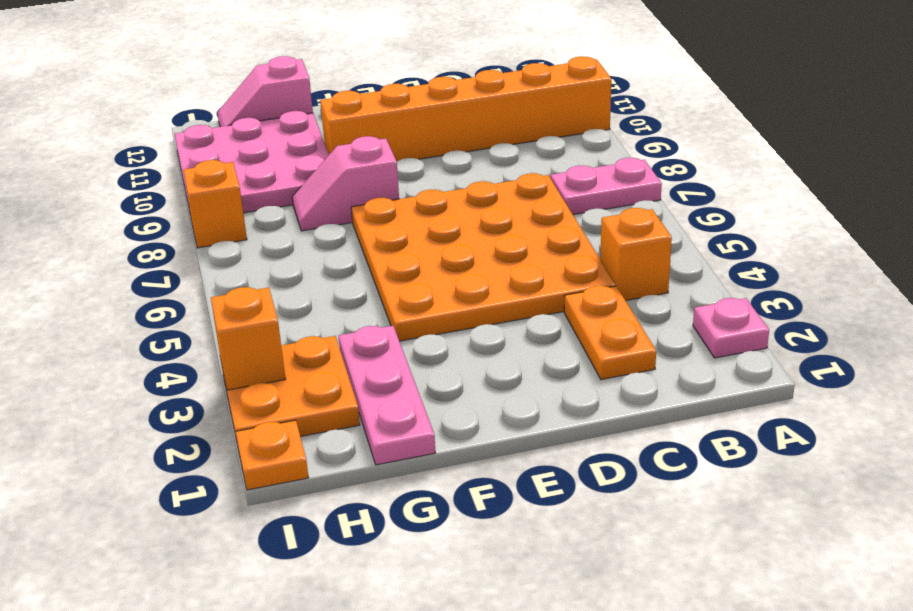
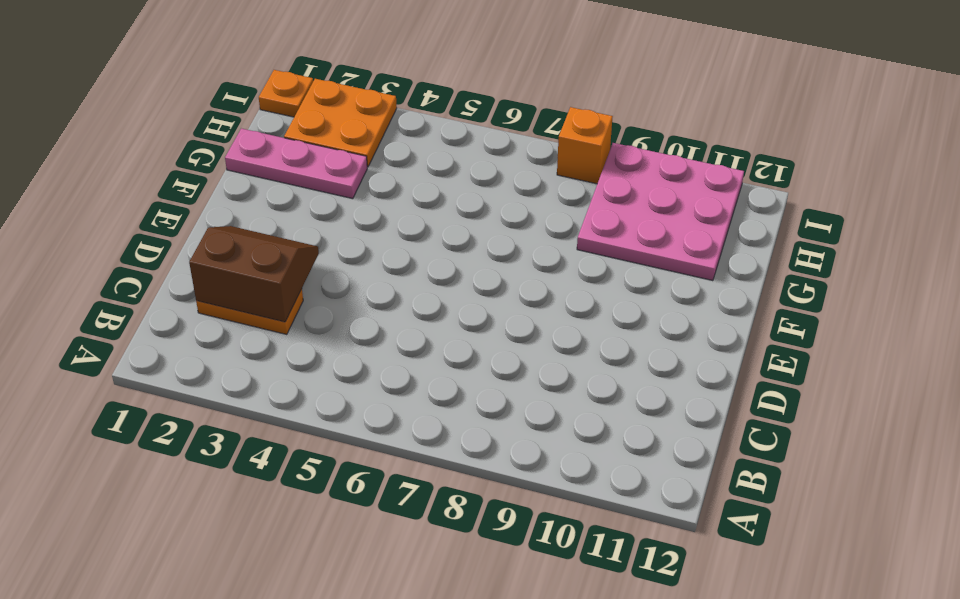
brown 2x2 slope [189,226,319,322] -> none
none -> pink 1x1 plate [693,298,769,358]
none -> pink 1x2 plate [551,158,662,215]
none -> orange 1x6 brick [320,56,611,161]

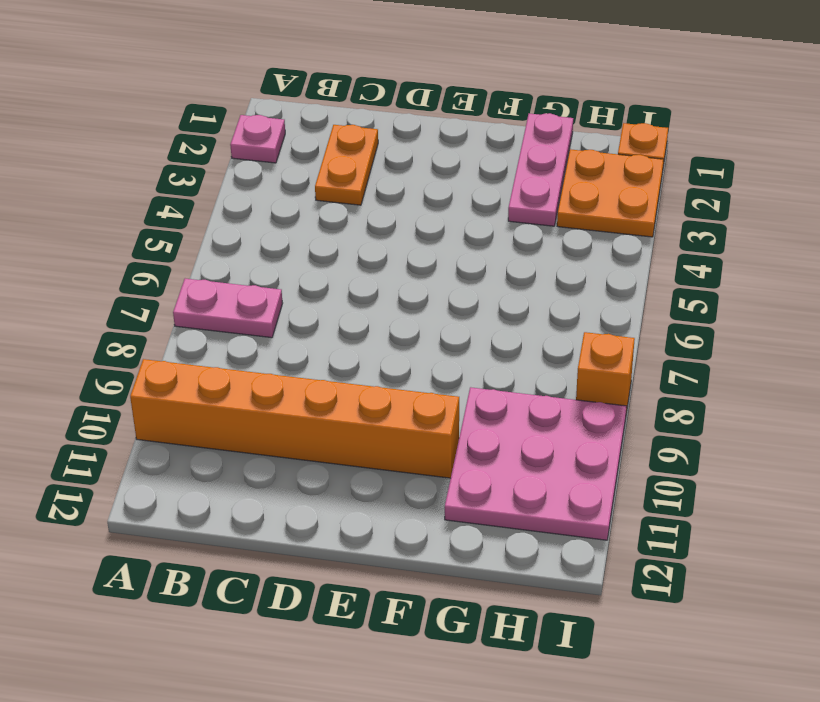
none -> orange 1x1 brick [600,208,672,301]
none -> orange 4x4 plate [351,173,616,341]
none -> pink 1x2 slope [292,136,399,231]

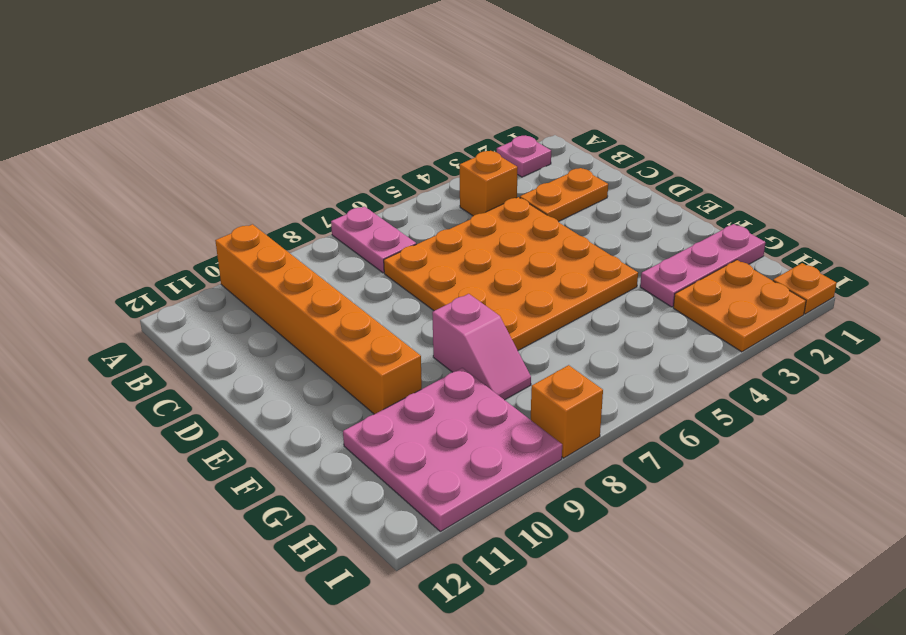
none -> pink 1x2 slope [217,56,313,127]
none -> orange 1x1 brick [211,287,285,390]

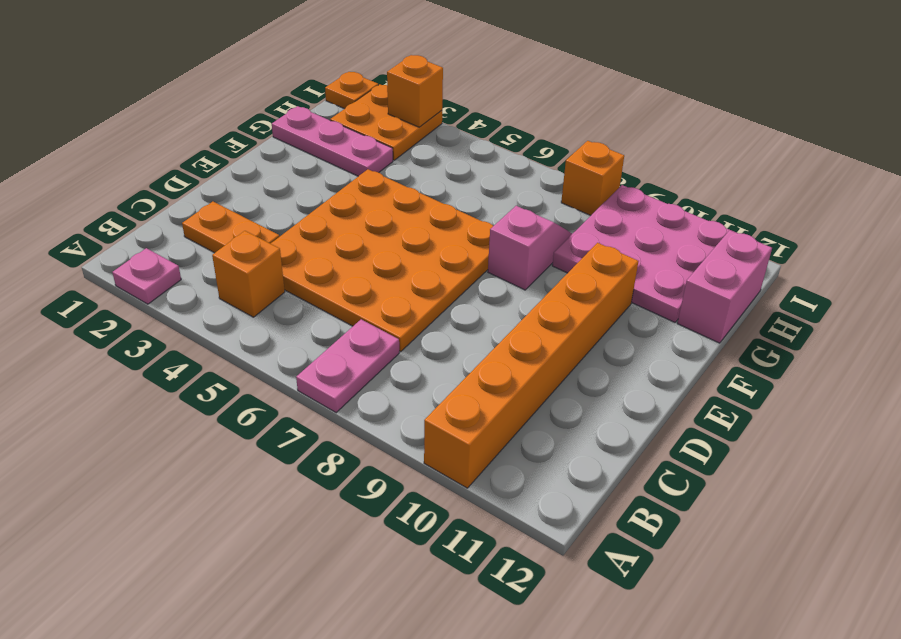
pink 1x2 brick [677,230,772,343] -> pink 1x2 slope [217,56,313,127]

